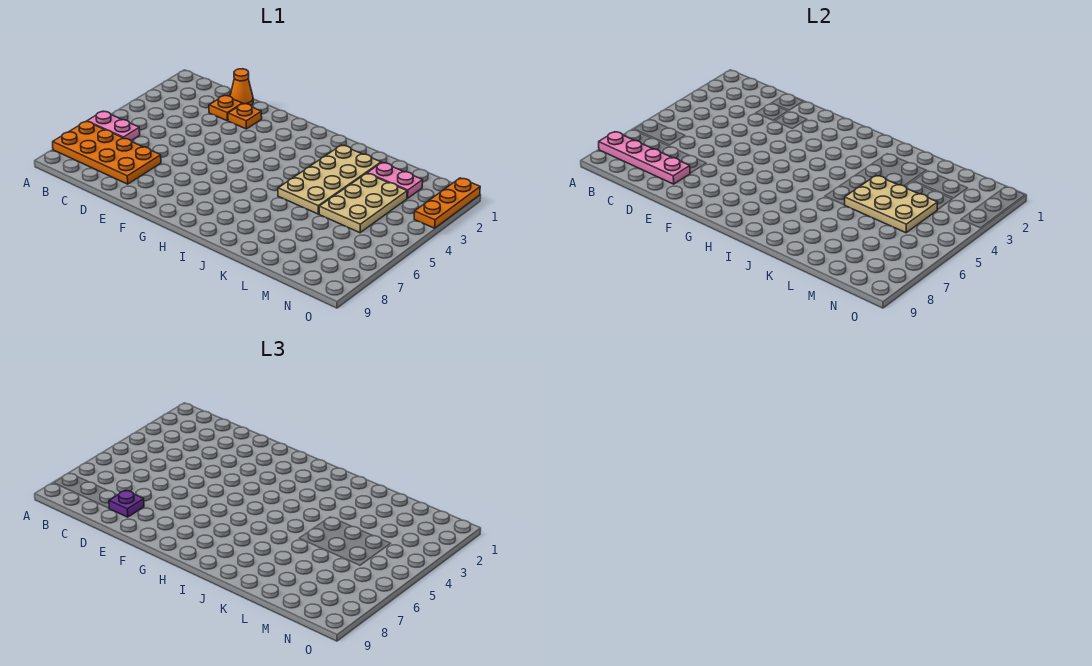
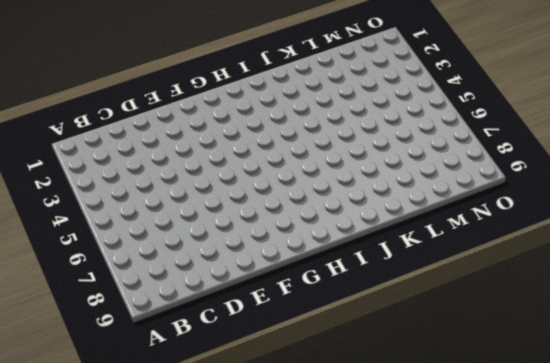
none -> pink 1x2 plate [87,111,140,141]
none -> orange 2x4 plate [53,122,161,184]
none -> orange 1x1 cone [230,69,253,105]

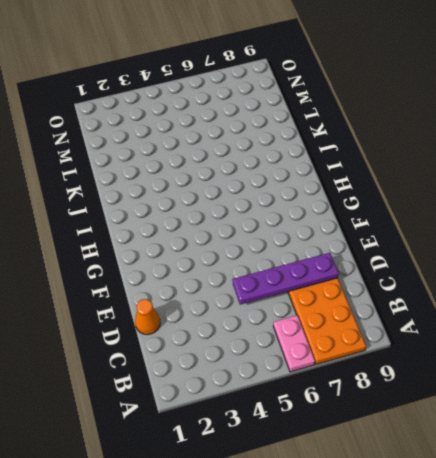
purple 1x4 plate [232,253,339,305] -> pink 1x4 plate [599,132,690,184]
none -> orange 1x1 plate [209,96,242,121]
none -> orange 1x1 plate [228,104,262,129]
none -> tan 2x4 plate [278,145,381,214]

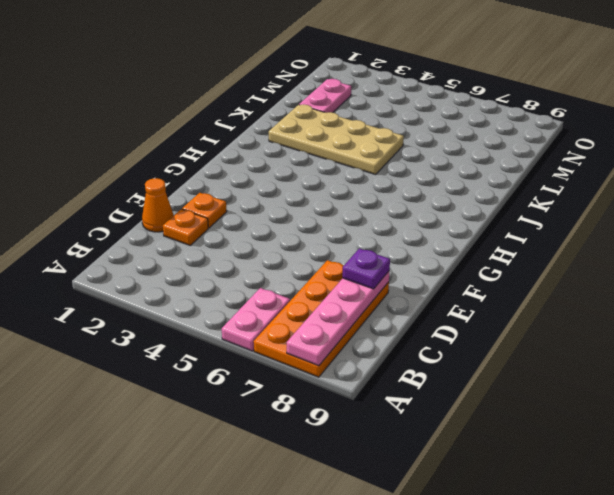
none -> tan 2x3 plate [319,173,407,233]
none -> orange 1x3 plate [414,178,480,228]
none -> tan 2x3 plate [845,175,938,233]

